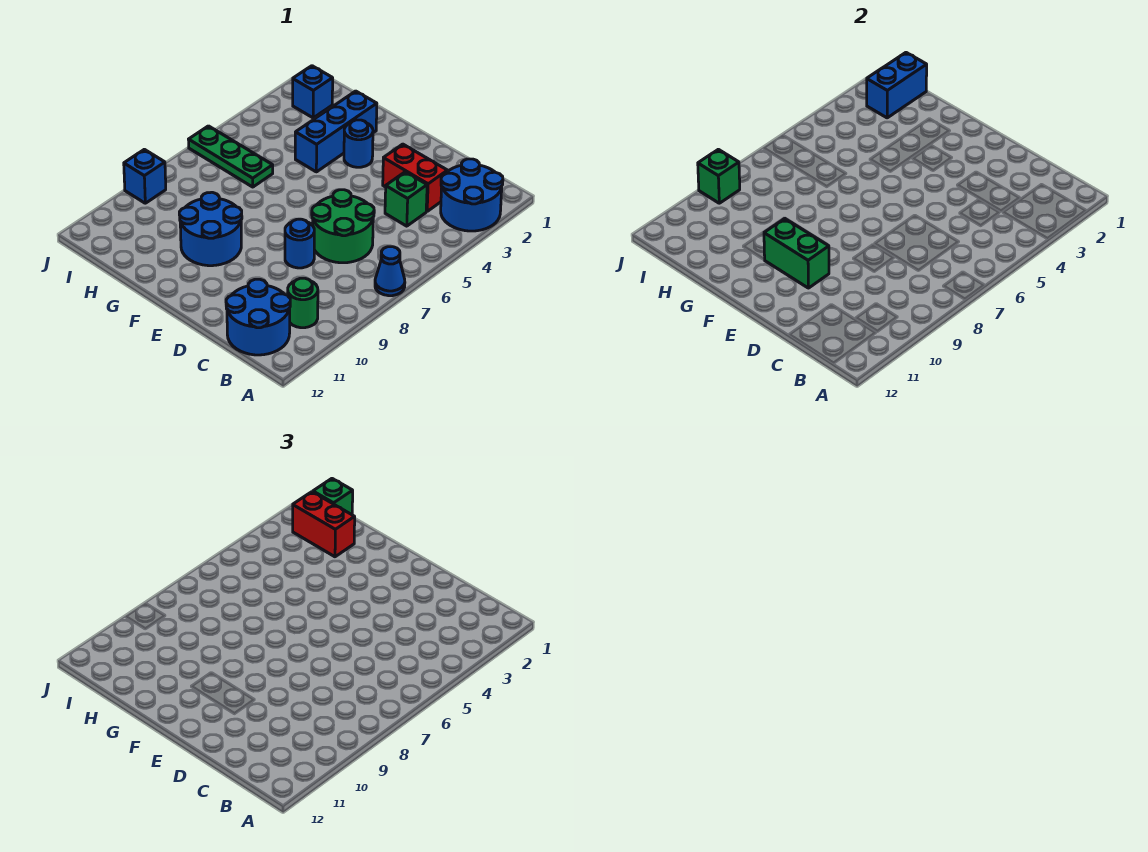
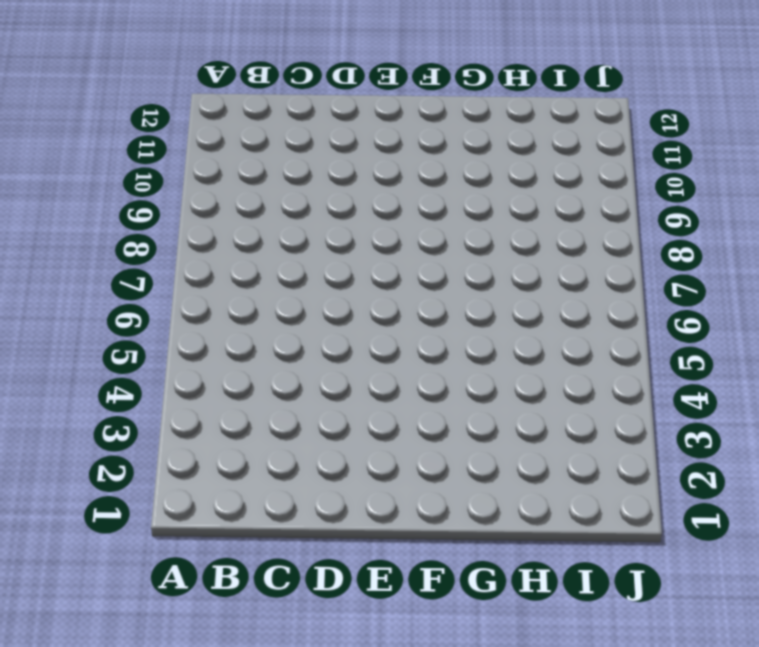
none -> blue 2x2 round brick [441,159,503,231]
none -> blue 1x1 cone [375,247,405,296]
none -> green 1x1 round brick [288,278,318,328]

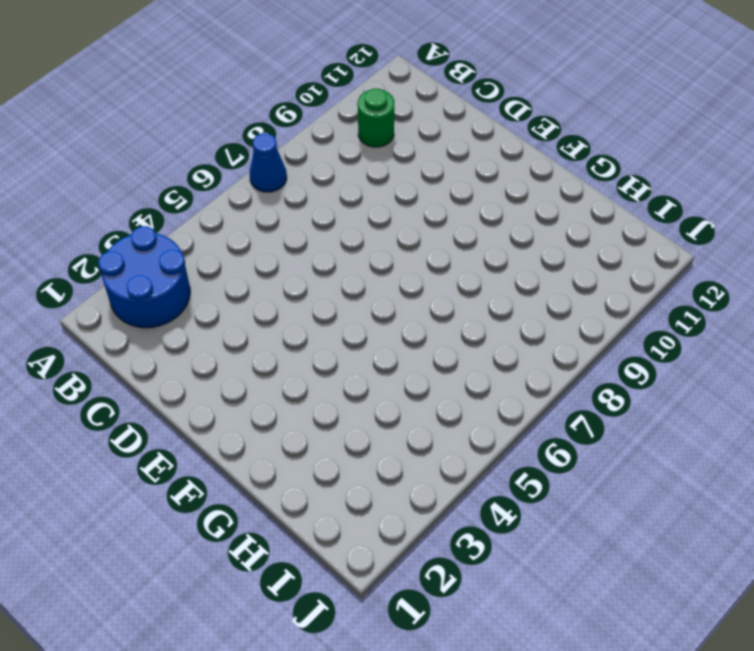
none -> blue 2x2 round brick [226,279,290,355]
none -> red 1x2 brick [383,144,447,211]
none -> green 1x1 brick [385,172,427,226]

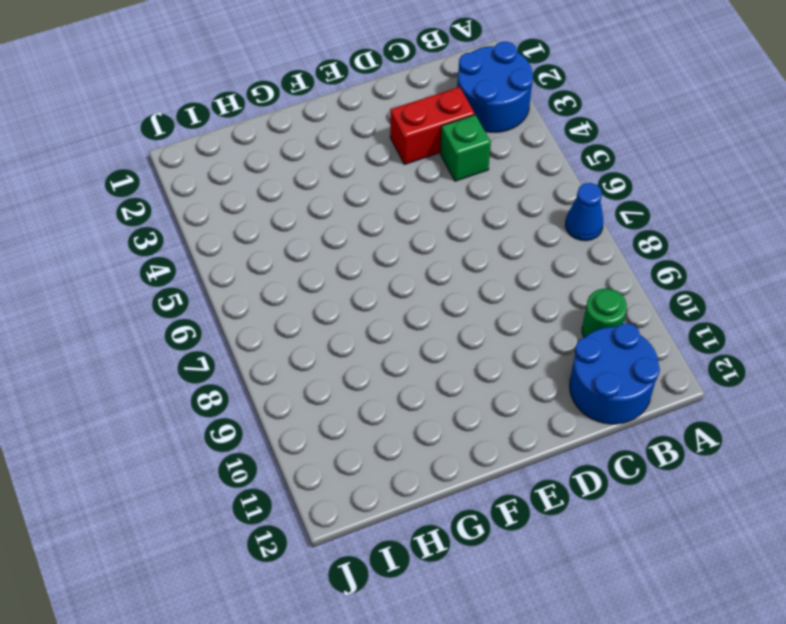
none -> green 2x2 round brick [312,190,374,263]
none -> blue 1x1 round brick [285,219,314,268]
none -> blue 1x1 round brick [344,120,373,167]

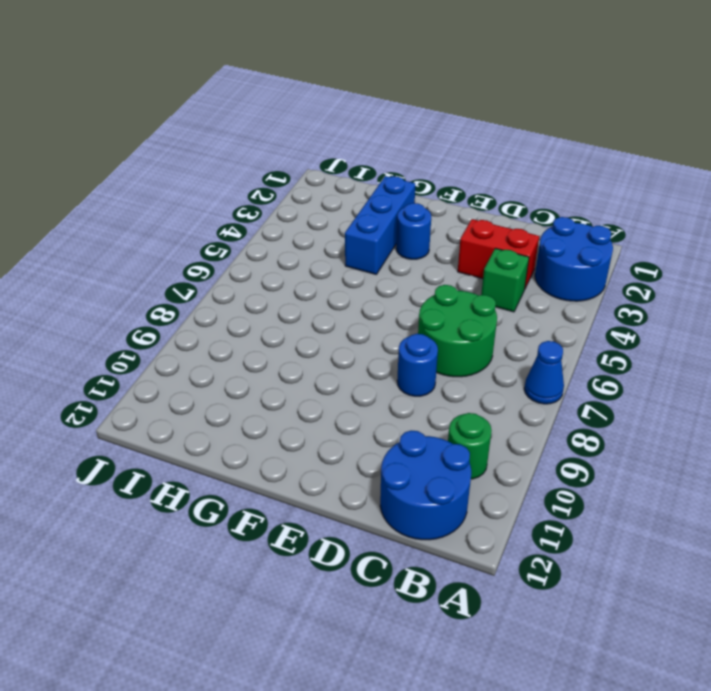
none -> blue 2x2 round brick [179,192,242,266]
none -> green 1x3 plate [188,126,273,187]
none -> blue 1x1 brick [293,66,333,118]

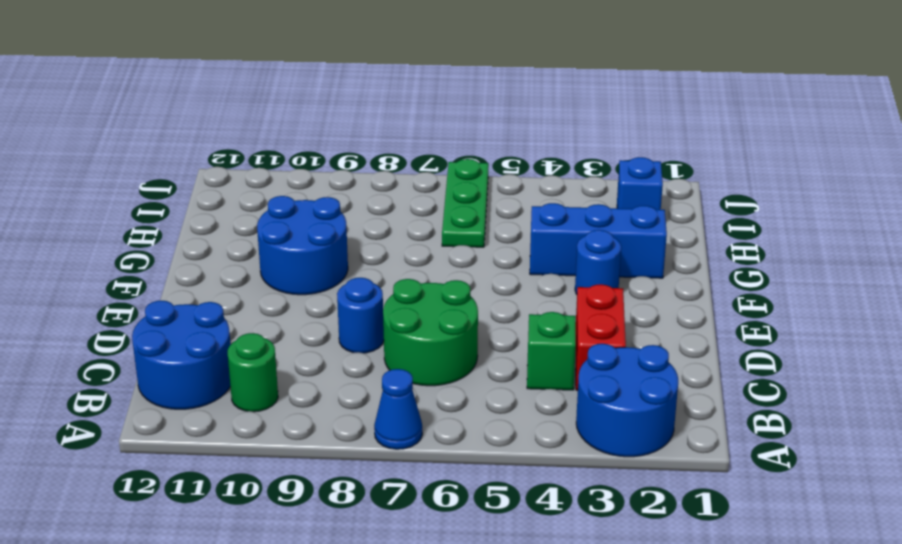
none -> blue 1x1 brick [124,149,166,203]
none -> green 1x2 brick [764,219,829,288]
none -> blue 1x2 brick [867,53,927,118]

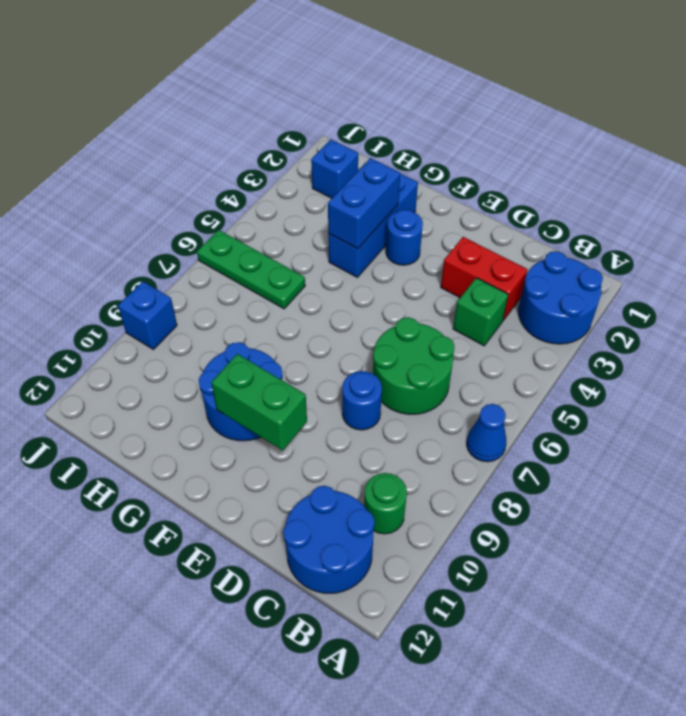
blue 1x2 brick [328,158,400,249] -> blue 1x2 brick moved to [867,53,927,118]
none -> green 1x1 brick [698,149,740,203]
none -> red 1x2 brick [293,492,355,557]
none -> green 1x1 brick [313,479,353,515]

